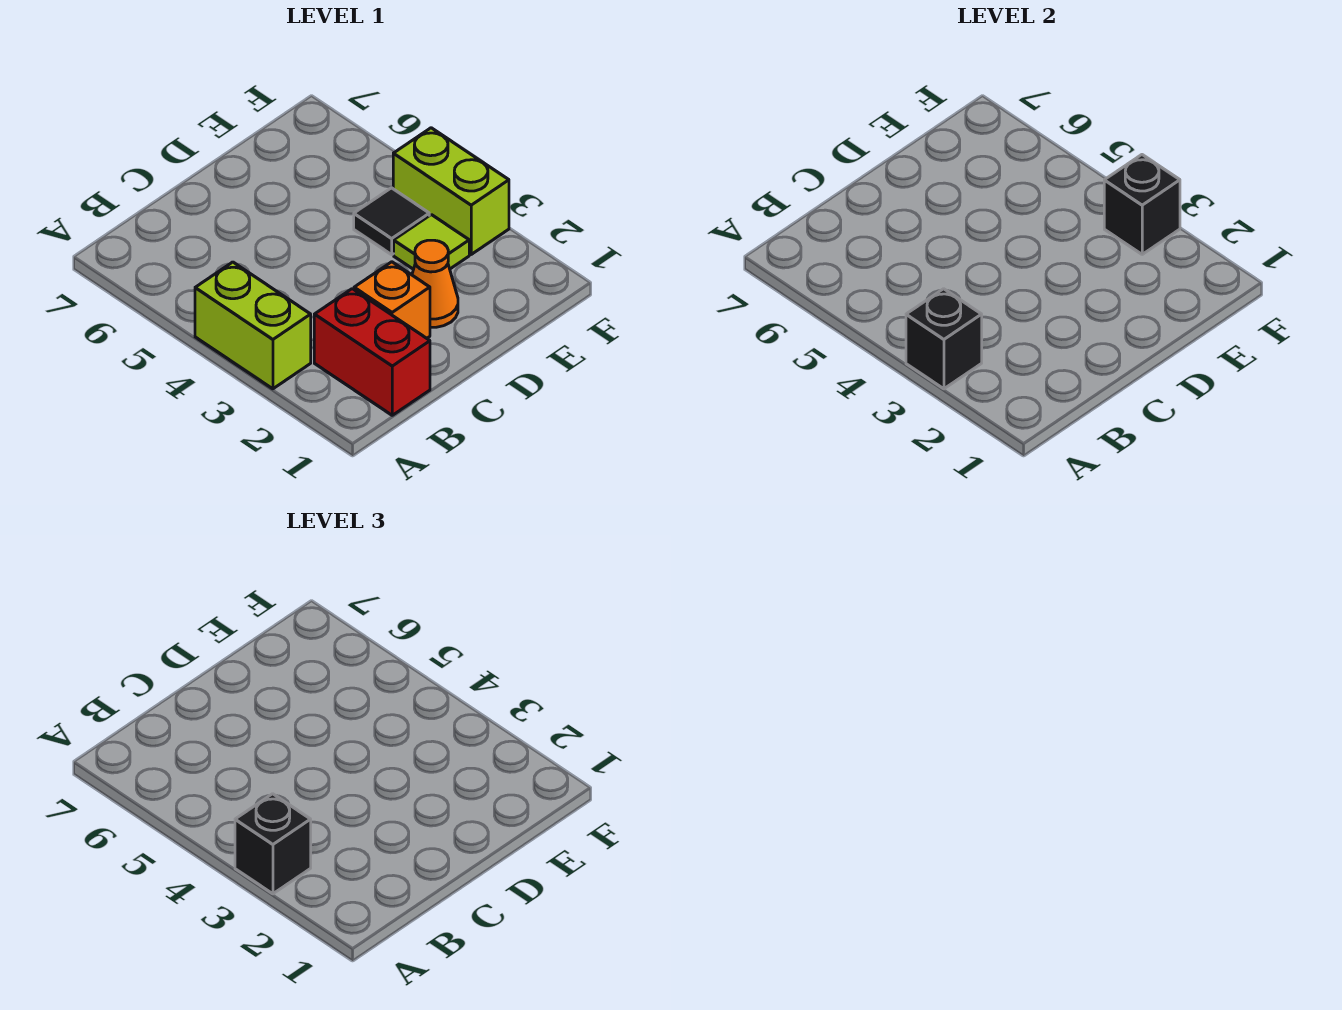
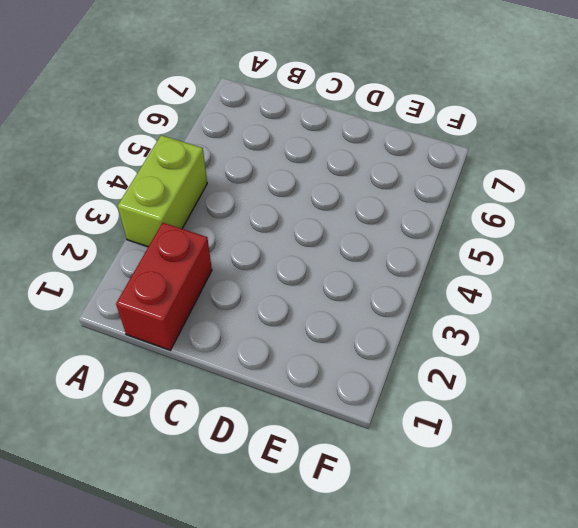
none -> orange 1x1 brick [354,262,430,338]
none -> orange 1x1 cone [412,240,458,327]

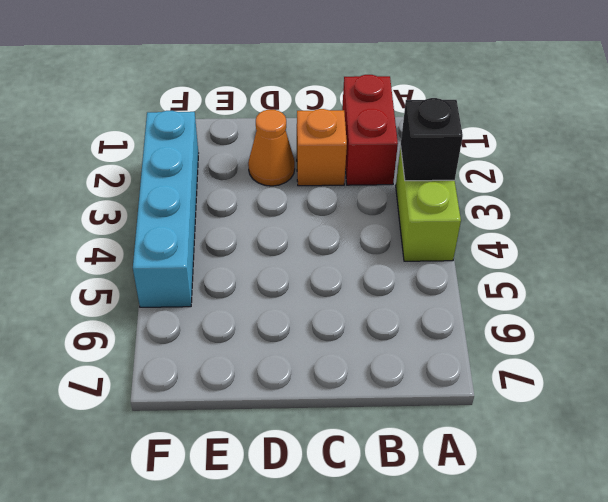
cyan 1x4 brick [133,111,198,307] -> lime 1x2 brick [393,128,509,254]
none -> lime 1x1 tile [394,215,469,269]
none -> black 1x1 tile [354,188,429,255]

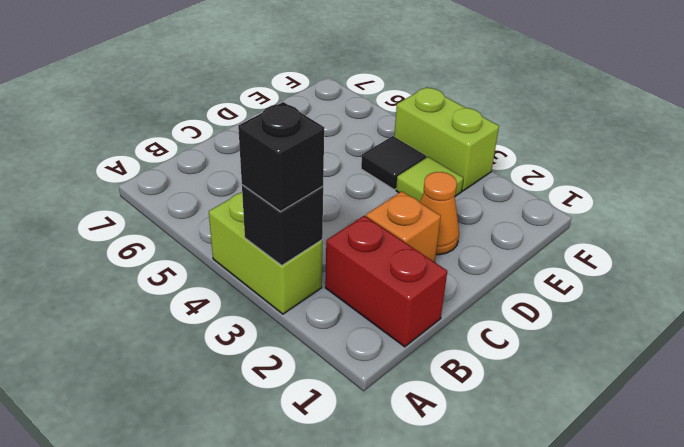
none -> black 1x1 brick [1104,155,1180,254]

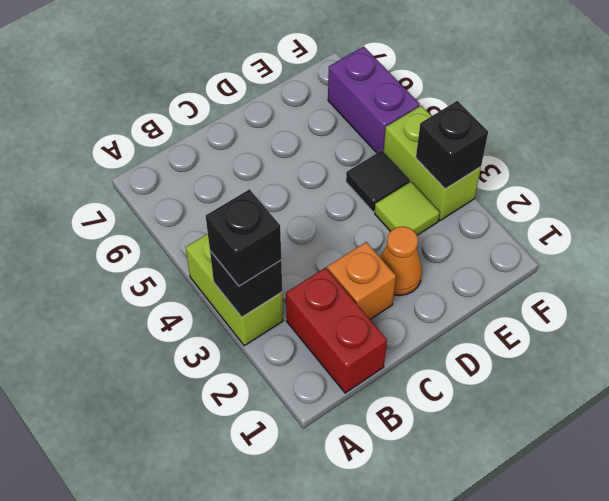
purple 1x2 brick [328,46,420,153] -> none

